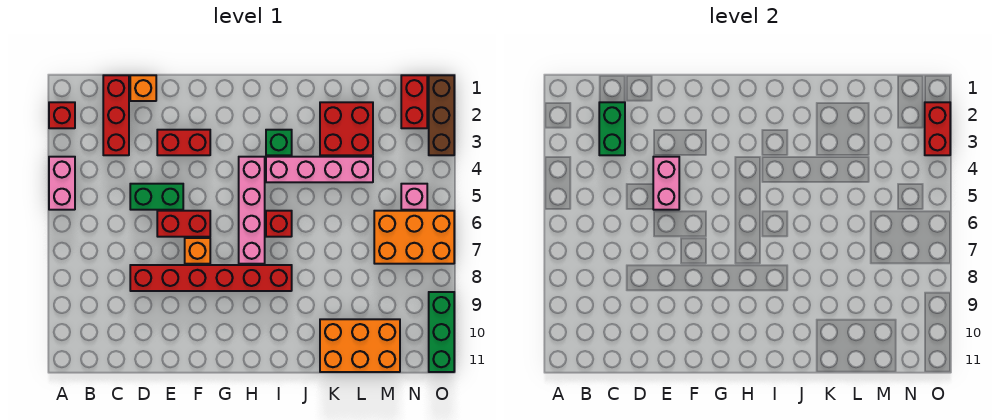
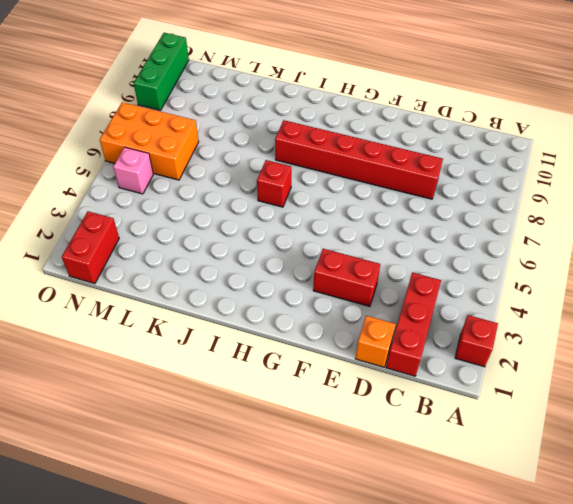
none -> pink 1x2 brick [49,157,75,210]
none -> green 1x2 brick [130,184,183,210]
none -> red 1x2 brick [157,211,210,237]

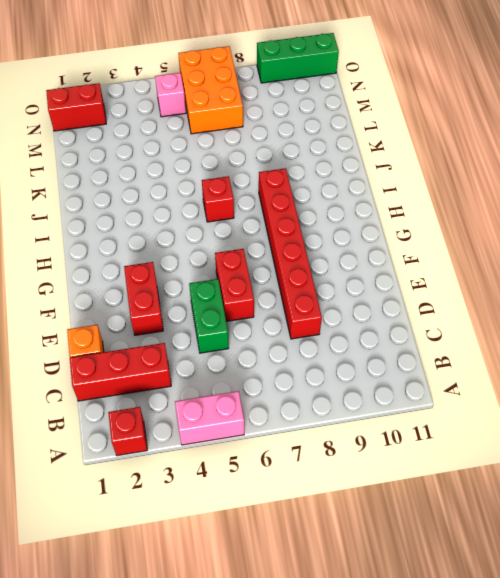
none -> orange 1x1 brick [185,238,210,264]
none -> pink 1x4 brick [239,157,265,264]
none -> green 1x1 brick [266,130,292,155]

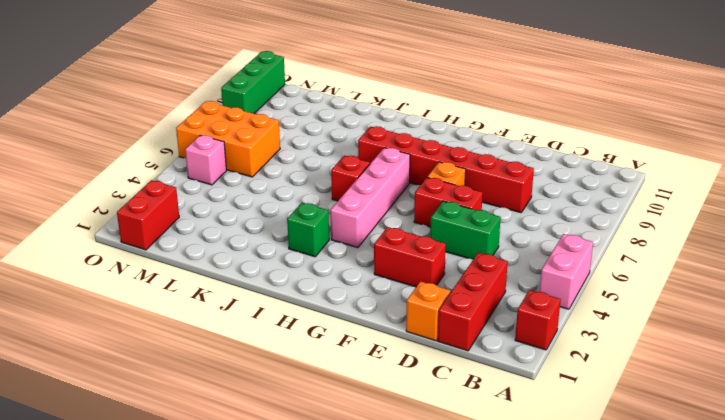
none -> pink 1x4 brick [266,157,373,182]
none -> red 2x2 brick [320,102,373,155]
none -> orange 2x3 brick [320,319,400,372]

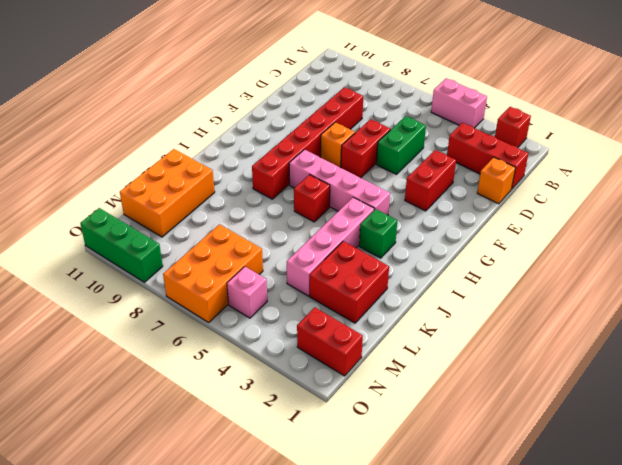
none -> brown 1x3 brick [429,75,454,155]
none -> green 1x2 brick [599,102,625,155]
none -> pink 1x2 brick [653,157,679,210]

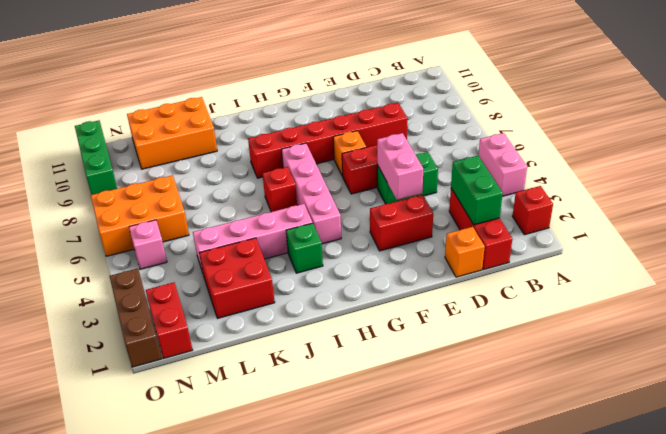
none -> red 1x2 brick [925,102,950,155]

